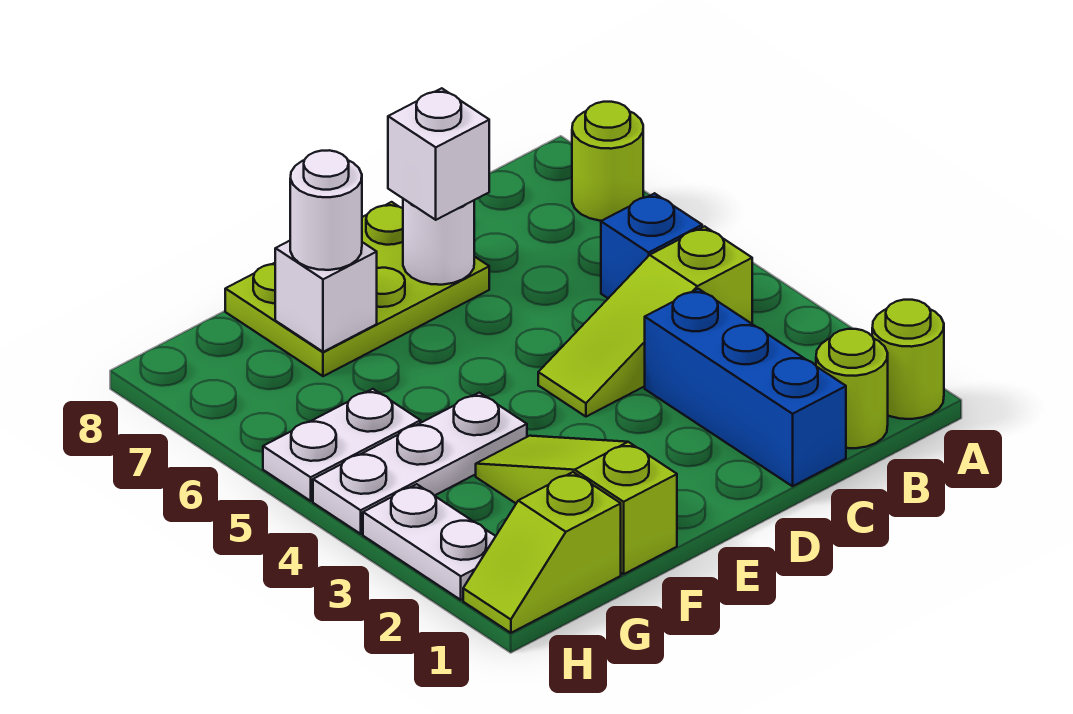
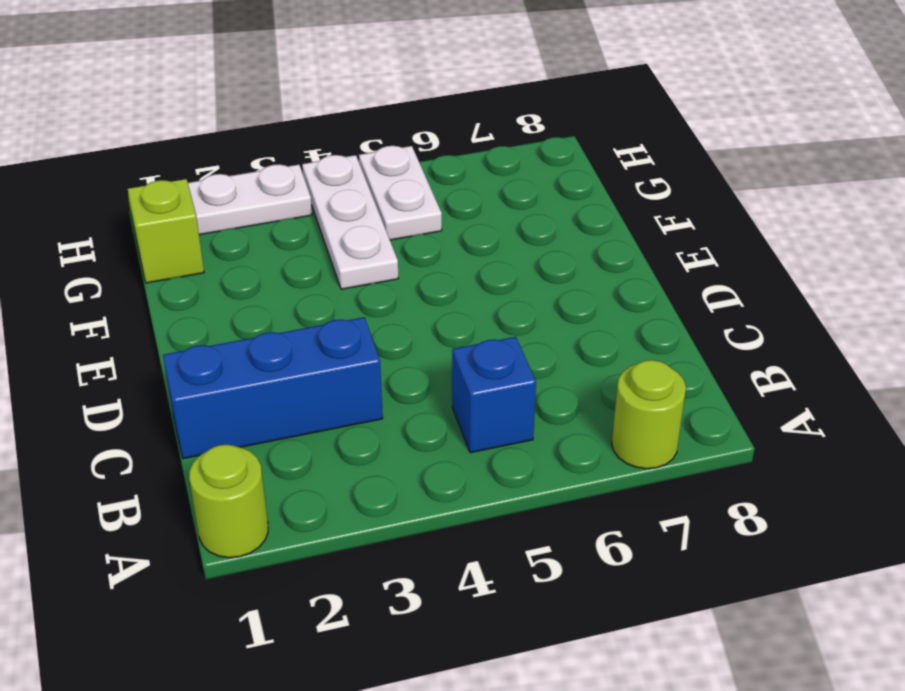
none -> lime 1x1 round brick [816,329,888,448]
none -> lime 1x3 slope [538,226,752,417]
none -> lime 2x3 plate [225,202,489,376]

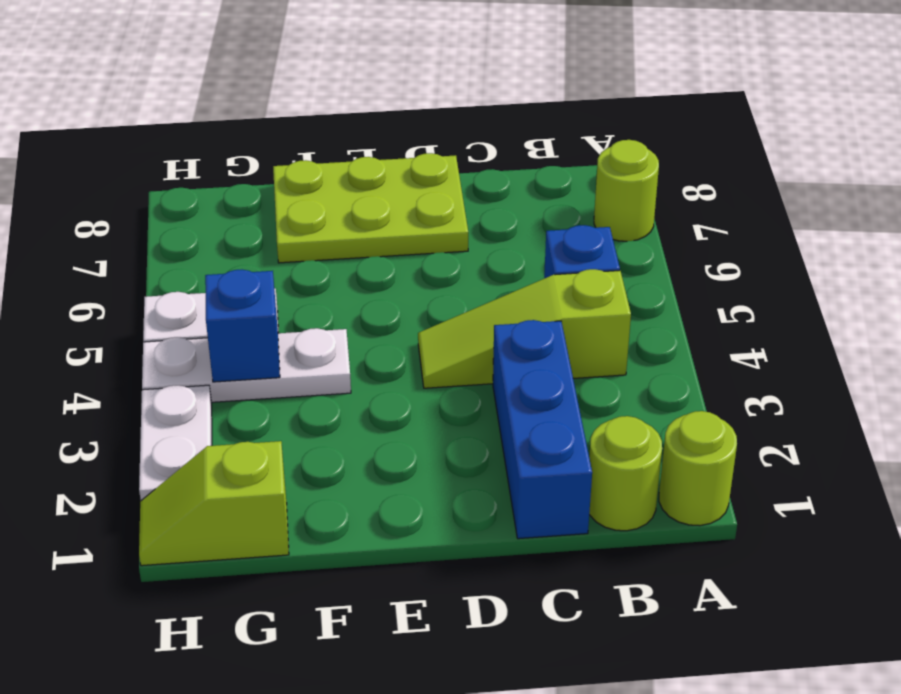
blue 1x1 brick [205,270,280,382] -> none
none -> lime 1x3 slope [476,436,677,574]
none -> white 1x1 round brick [403,199,474,285]
none -> white 1x1 brick [275,241,377,352]

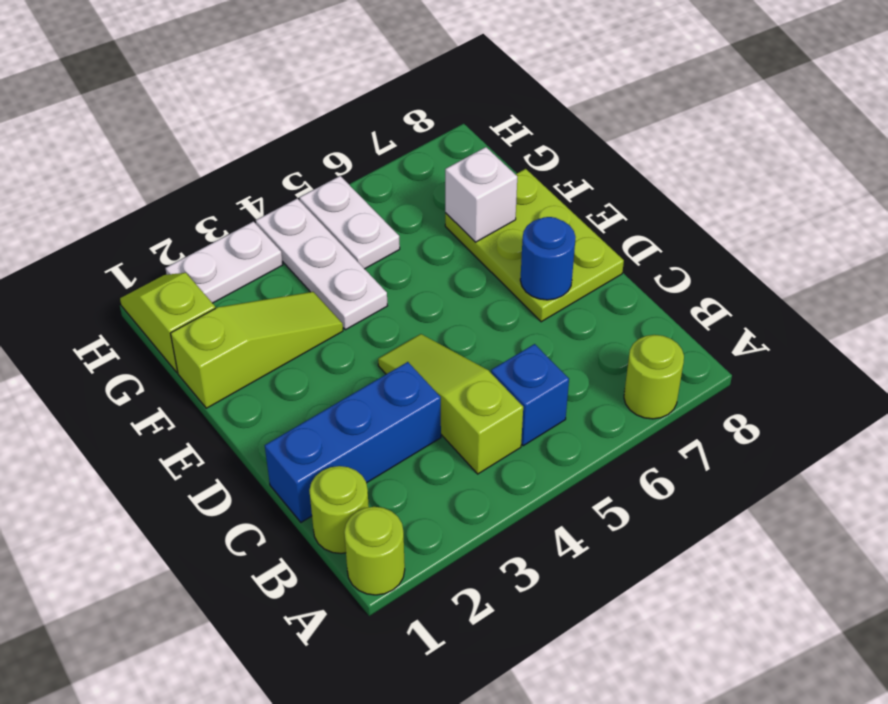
blue 1x1 round brick [520,217,575,300] -> white 1x1 round brick [403,199,474,285]
none -> white 1x1 brick [388,88,489,220]
none -> white 1x1 round brick [290,150,362,270]

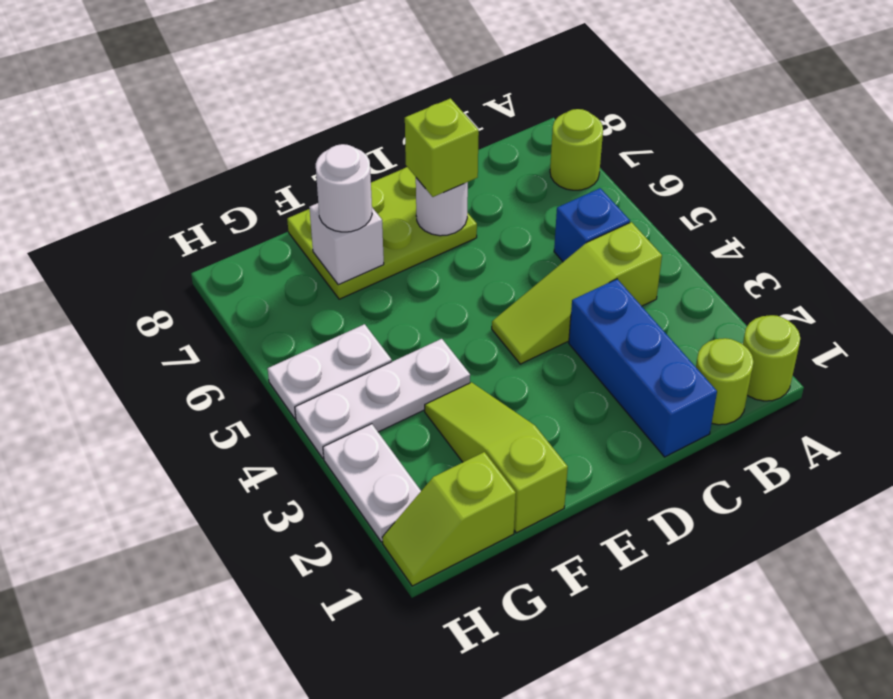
lime 1x1 brick [405,98,479,197] -> white 1x1 brick [388,88,489,220]

